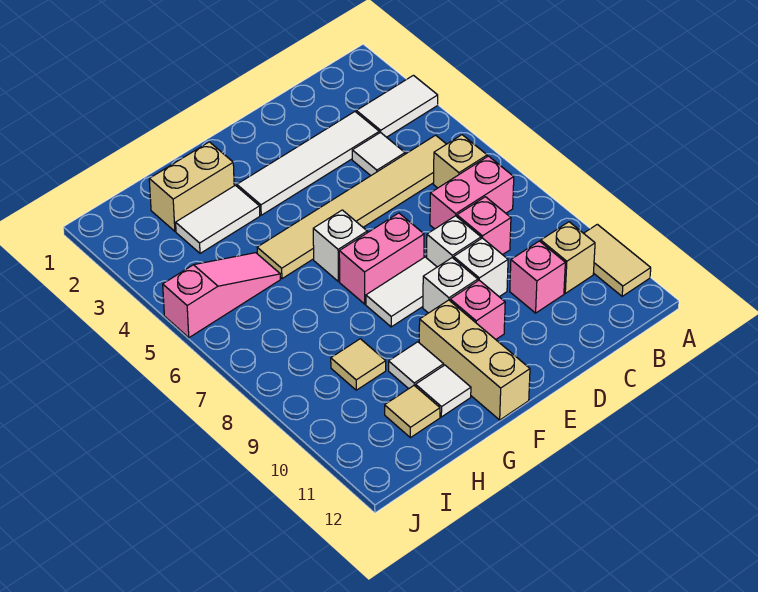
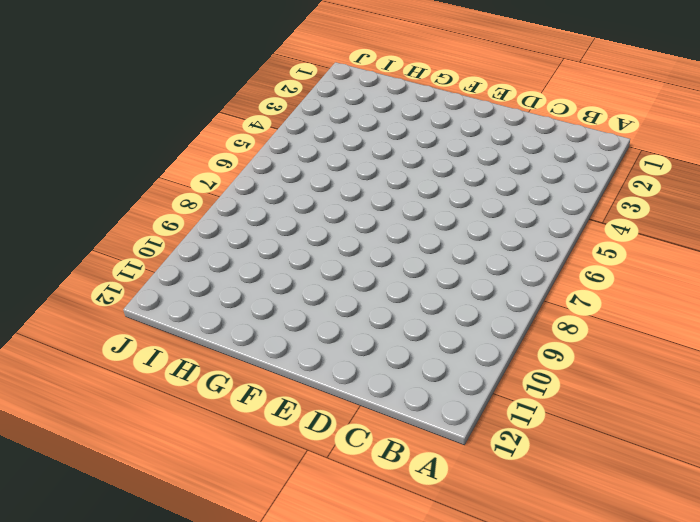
none -> white 1x2 tile [356,75,438,137]
none -> tan 1x2 tile [584,224,651,296]
none -> tan 1x6 tile [257,135,446,279]

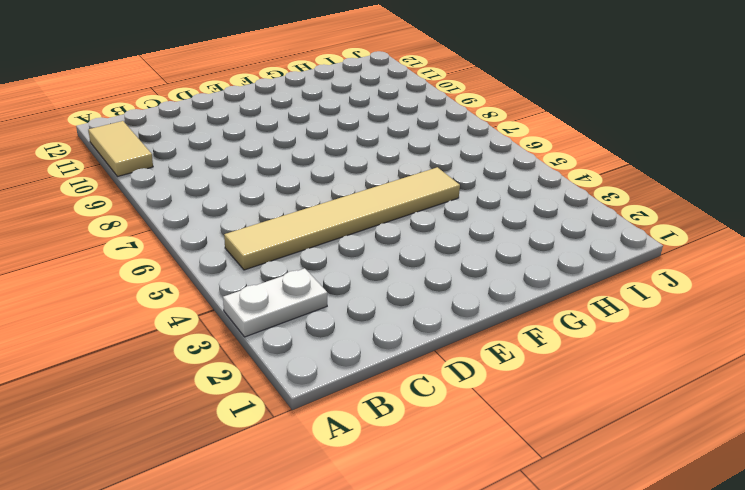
white 1x2 plate [223,268,327,337] -> white 1x2 tile [356,75,438,137]
none -> tan 1x1 brick [433,135,487,188]
none -> pink 1x2 brick [430,156,514,229]
none -> tan 1x1 brick [541,222,595,293]

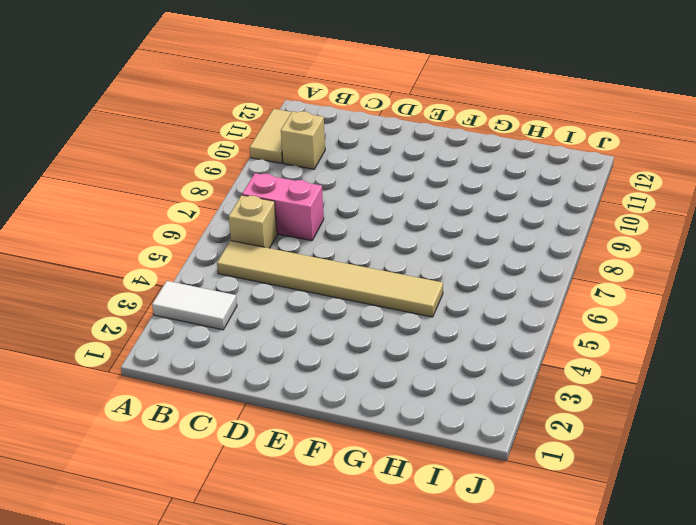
none -> white 1x4 tile [237,112,379,215]
none -> white 1x1 tile [352,132,405,176]
none -> pink 1x1 brick [457,197,511,255]

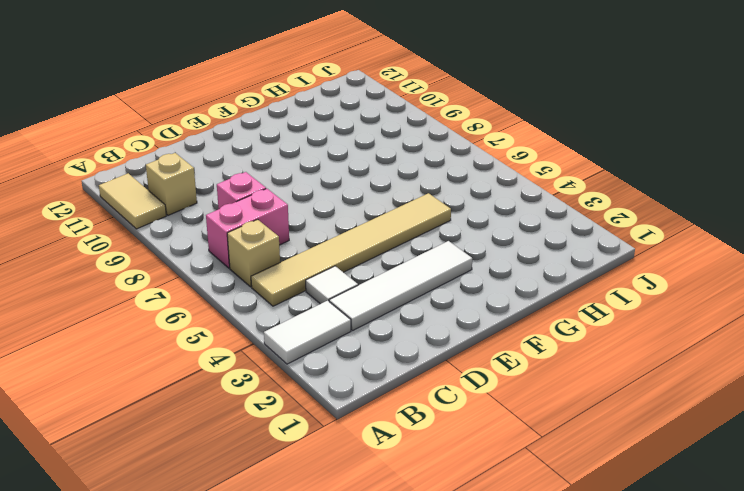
none -> pink 1x1 brick [510,241,565,313]
none -> white 1x1 brick [427,216,481,267]
none -> white 1x1 brick [454,238,508,297]

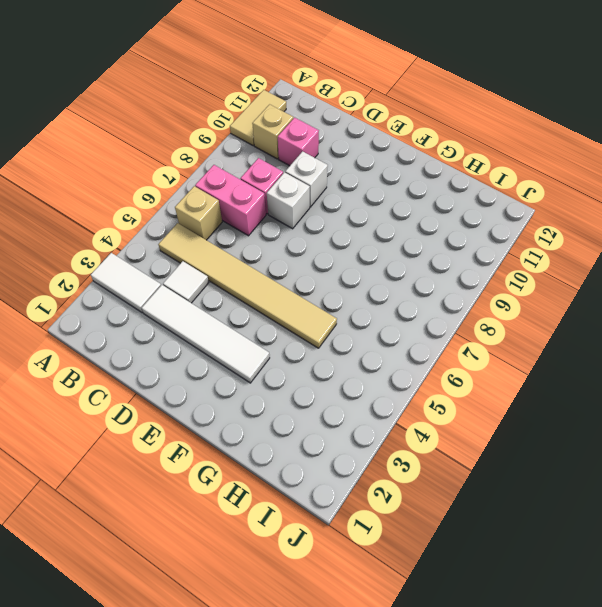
none -> pink 1x2 brick [339,213,424,304]
none -> white 1x2 tile [366,257,437,327]
none -> white 1x1 brick [423,258,478,313]

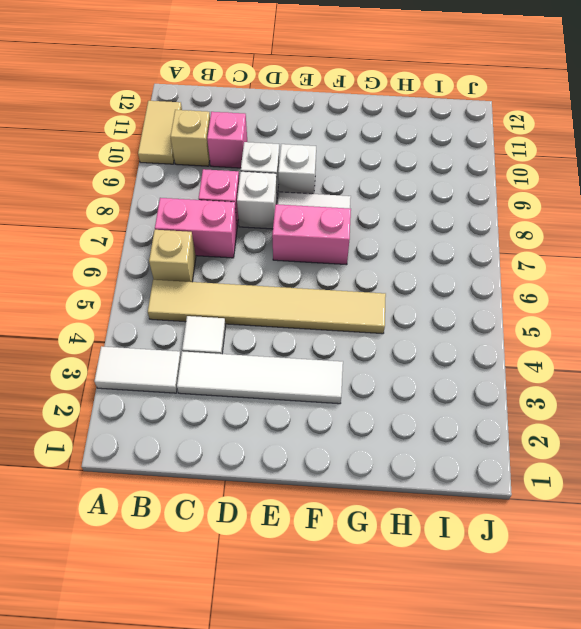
none -> pink 1x1 brick [450,280,505,339]
none -> white 1x1 brick [313,210,367,282]
none -> tan 1x3 brick [419,300,530,420]

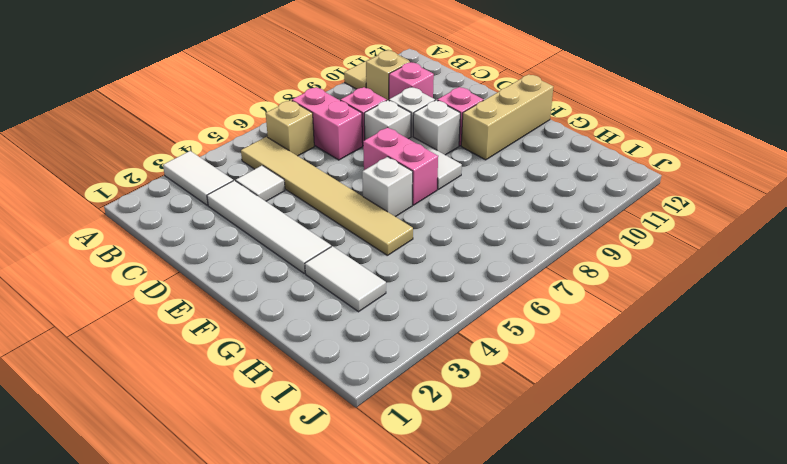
none -> tan 1x2 brick [149,142,234,231]
none -> white 1x1 tile [389,342,444,389]
none -> white 1x1 tile [416,365,471,417]

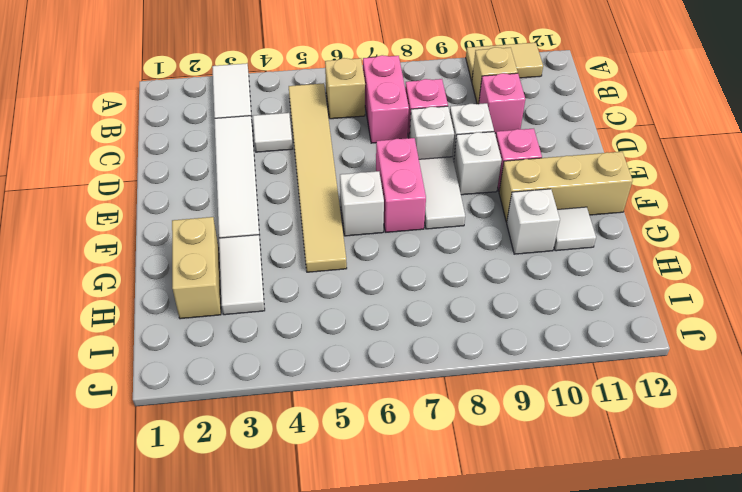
white 1x1 brick [507,189,560,254] -> white 1x1 tile [389,342,444,389]
none -> pink 1x3 slope [163,253,280,338]
none -> tan 1x1 tile [331,339,386,390]
none -> tan 1x1 tile [385,386,440,438]

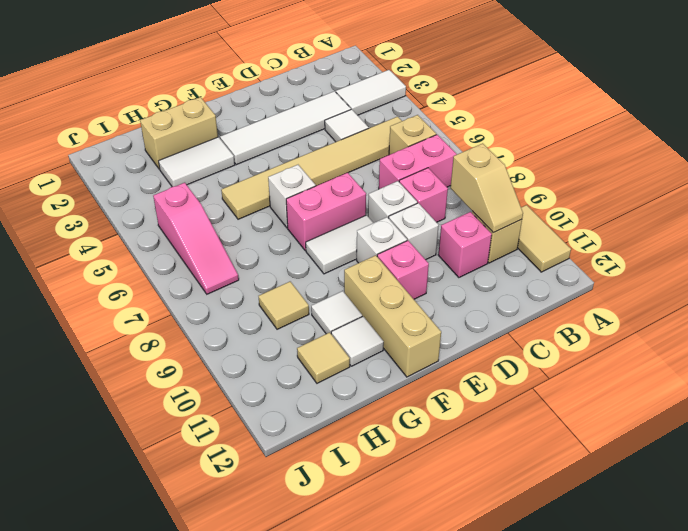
tan 1x2 slope [451,143,523,233] -> none
pink 1x3 slope [153,183,239,294] -> pink 1x3 slope turned to [163,253,280,338]

